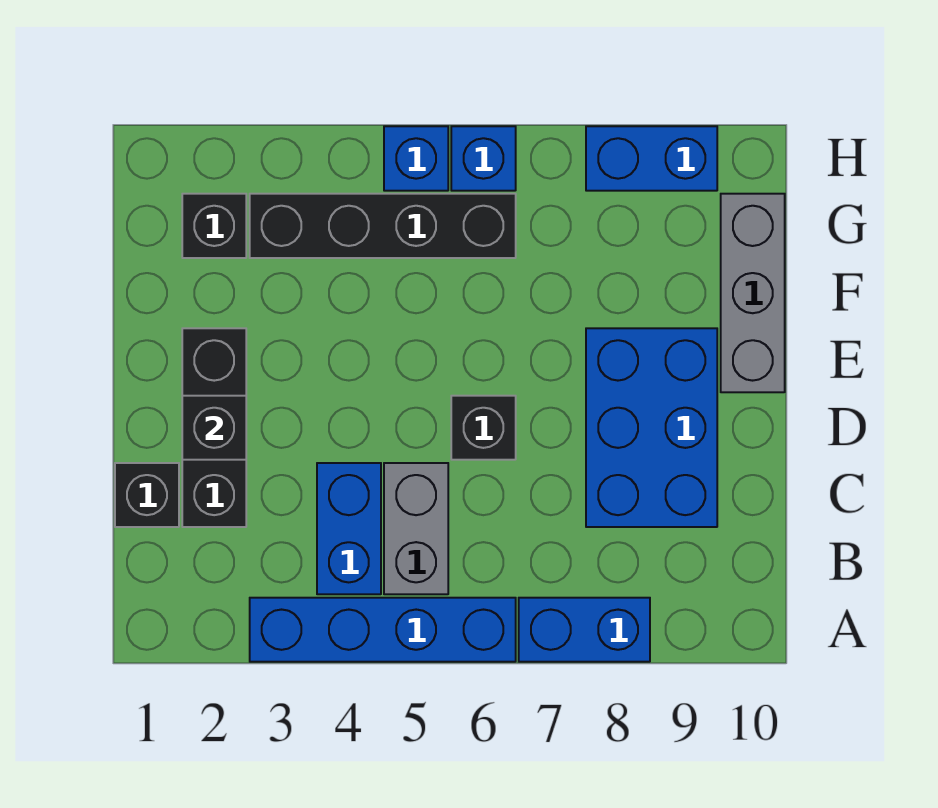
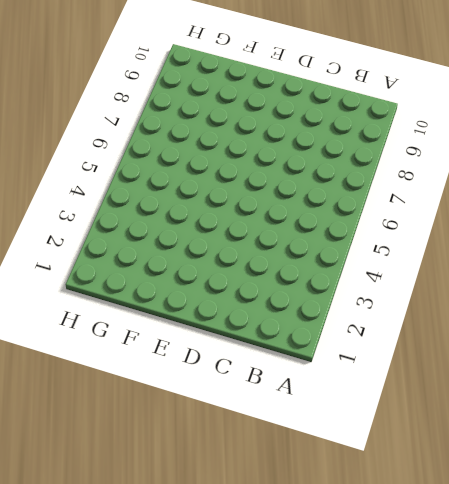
none -> blue 1x4 brick [250,598,516,662]
none -> blue 1x2 brick [519,598,650,662]
none -> blue 1x2 brick [317,463,381,594]

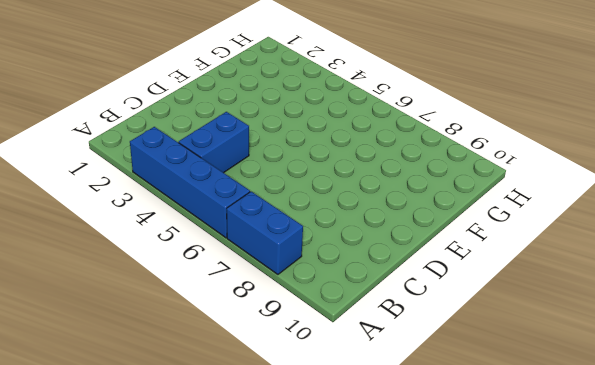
none -> grey 1x2 brick [384,463,448,594]
none -> black 1x1 brick [115,463,179,527]
none -> black 1x3 brick [182,328,246,527]

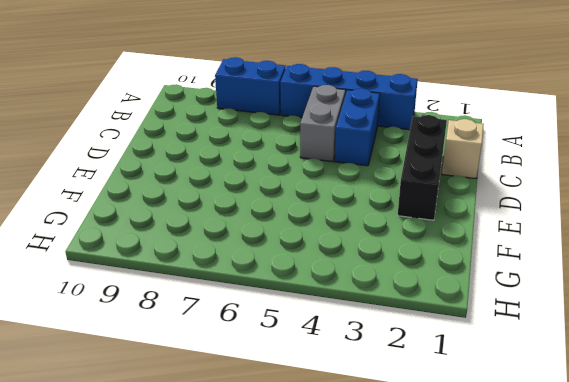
tan 1x1 brick [442,119,484,179] -> black 1x1 brick [115,463,179,527]
none -> blue 2x3 brick [586,328,717,527]
none -> black 1x1 brick [451,396,516,460]
none -> grey 1x3 brick [721,194,785,392]

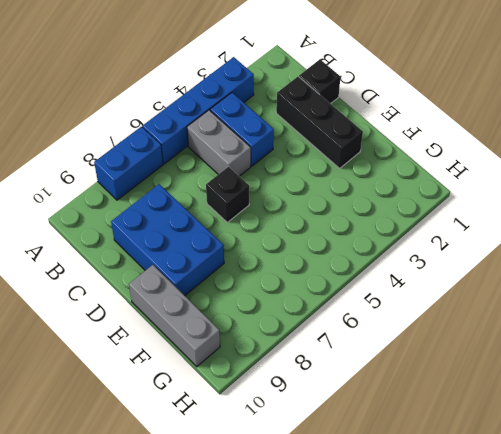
none -> black 1x1 brick [182,194,246,258]
none -> black 1x4 brick [250,194,516,258]
none -> blue 1x1 brick [384,126,448,191]

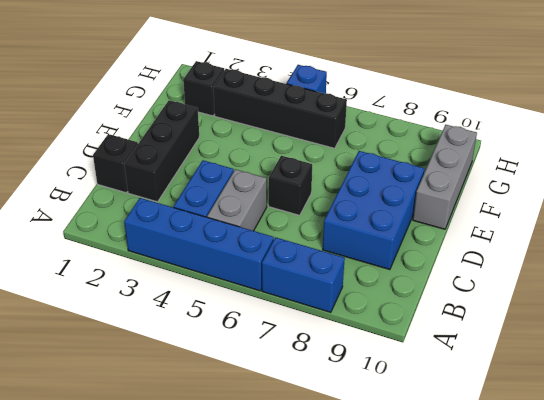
none -> blue 1x1 brick [451,126,516,191]
none -> blue 1x2 brick [586,126,717,191]
none -> black 1x1 brick [182,396,246,460]

